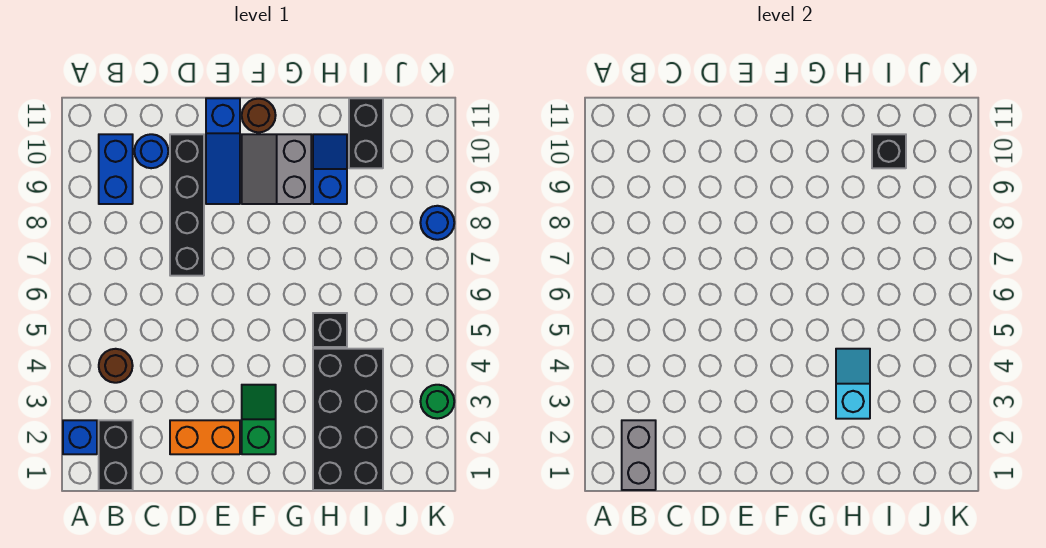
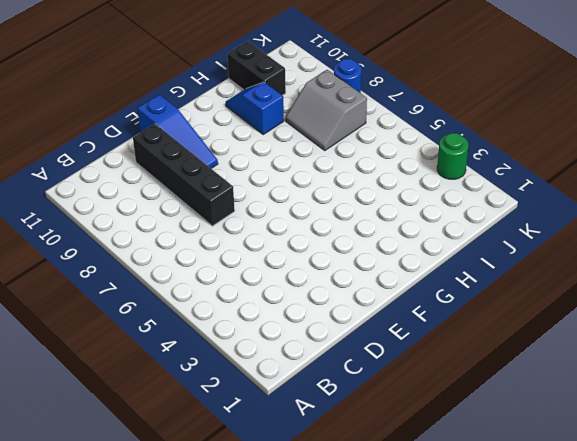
grey 2x2 slope [286,70,367,151] -> grey 2x2 slope moved to [242,134,311,204]
none -> blue 1x1 brick [63,420,97,454]
none -> black 1x2 brick [99,420,133,490]
none -> brown 1x1 round brick [99,349,133,383]

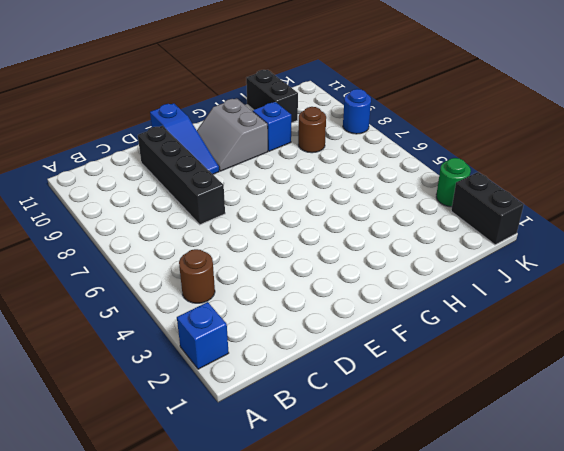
brown 1x1 round brick [298,107,326,153] -> brown 1x1 round brick moved to [242,99,276,133]
black 1x2 brick [451,172,524,245] -> black 1x2 brick moved to [99,420,133,490]
none -> blue 1x2 brick [99,134,133,204]
none -> blue 1x1 round brick [134,134,168,168]
none -> orange 1x2 brick [170,420,240,454]

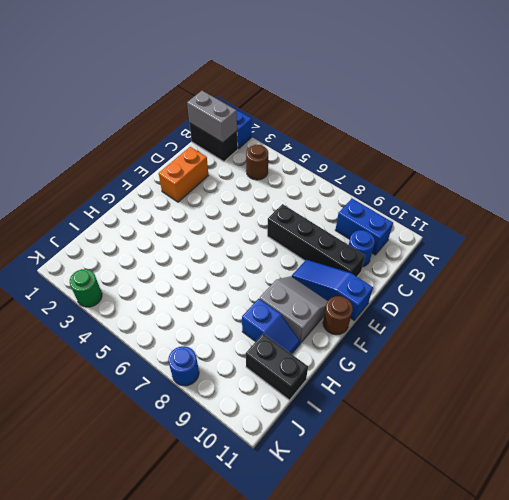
none -> green 1x2 slope [242,385,276,454]
none -> black 2x4 brick [313,349,383,490]
none -> black 1x1 brick [313,313,347,347]

